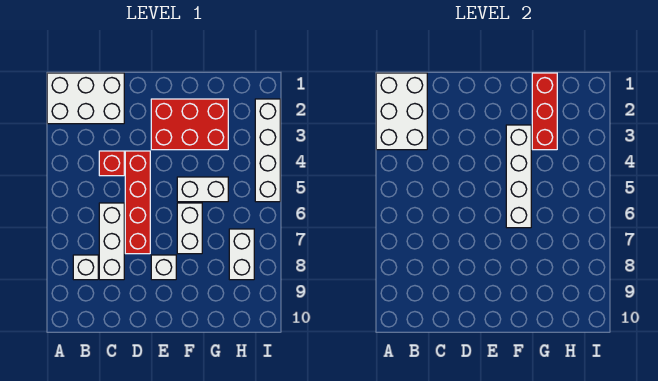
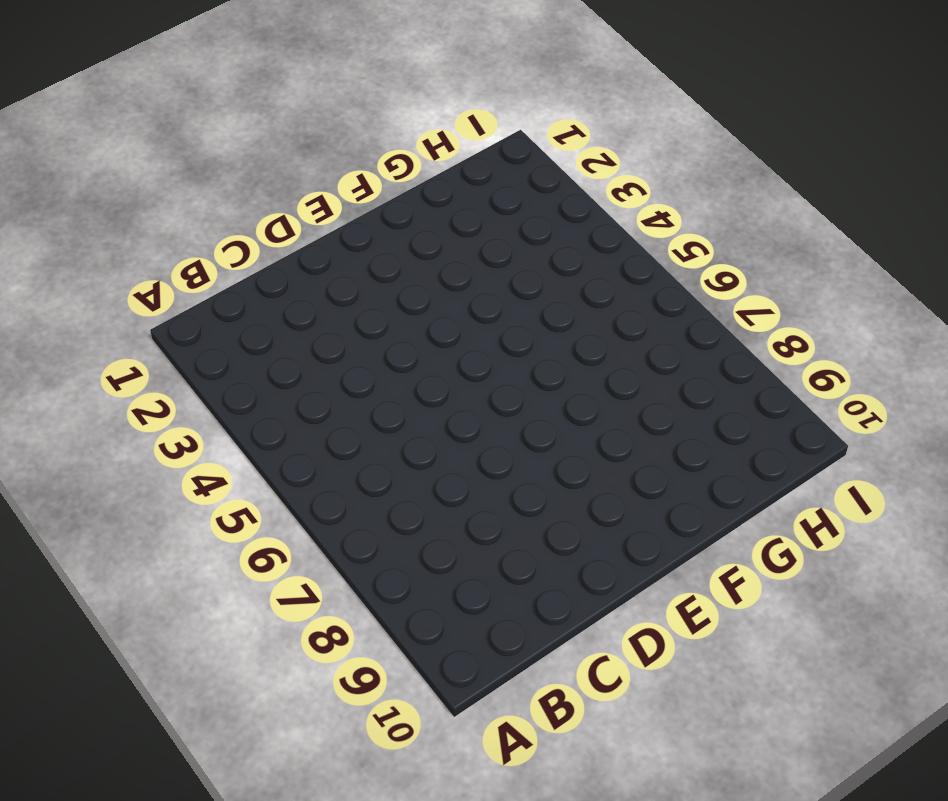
none -> white 2x3 brick [47,73,124,124]
none -> white 1x1 brick [73,255,98,280]
none -> red 1x1 brick [99,151,124,176]

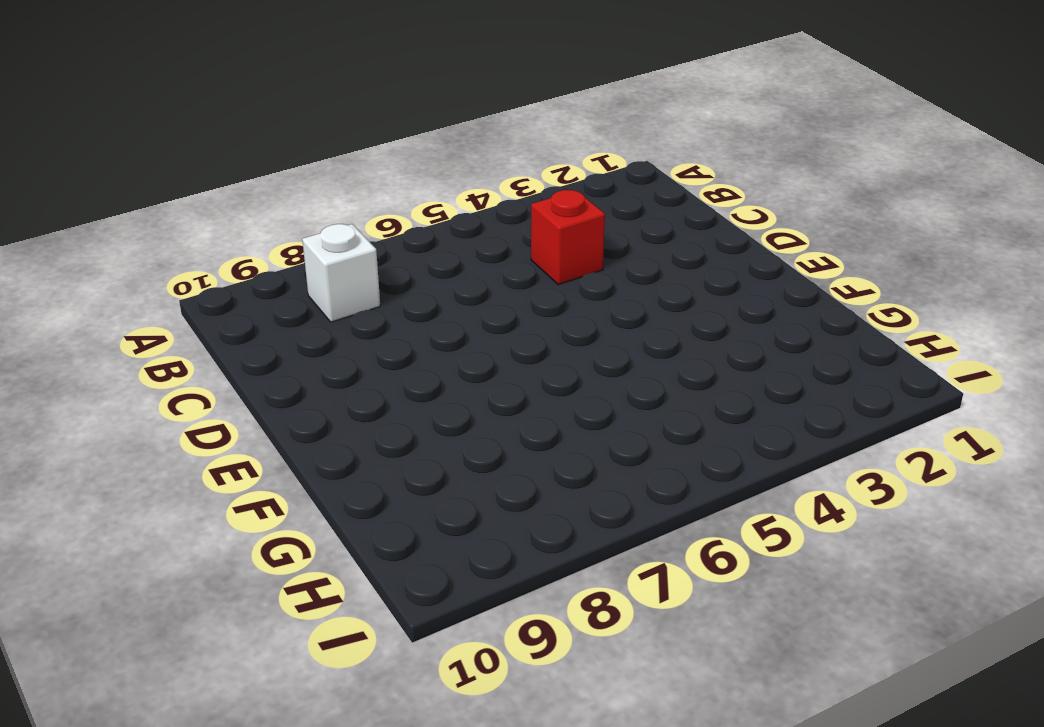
none -> white 2x3 brick [47,73,124,124]
none -> white 1x3 brick [99,203,124,280]
none -> red 1x4 brick [125,151,150,254]

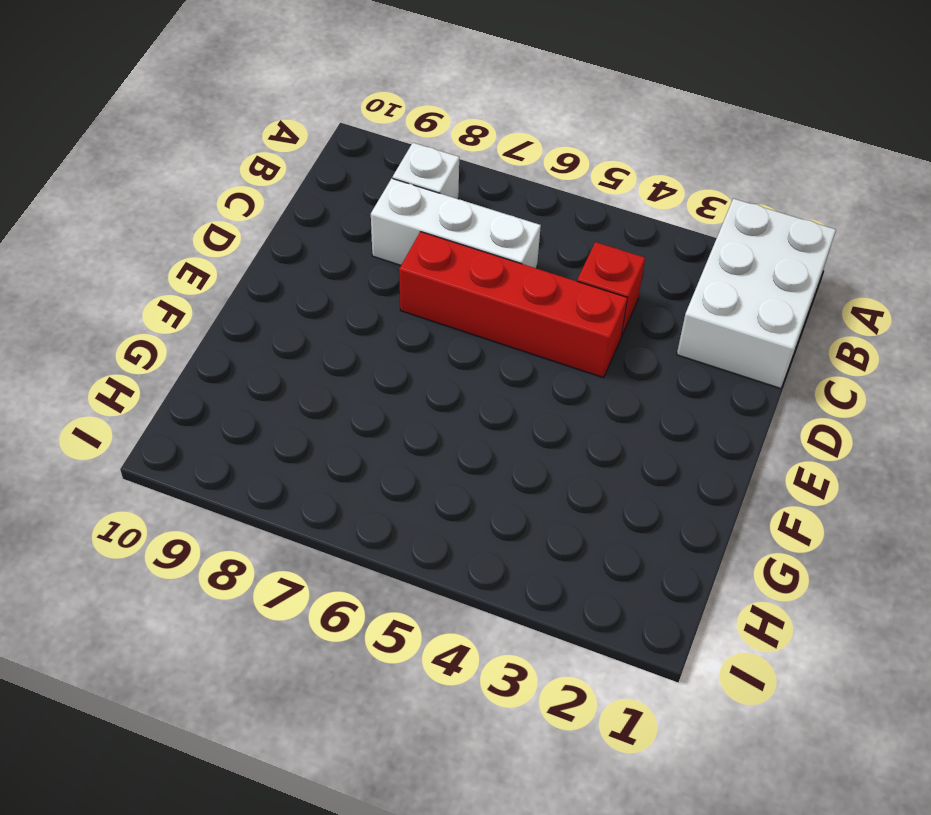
none -> red 2x3 brick [151,99,228,150]
none -> white 1x1 brick [151,255,176,280]
none -> white 1x2 brick [177,177,228,202]

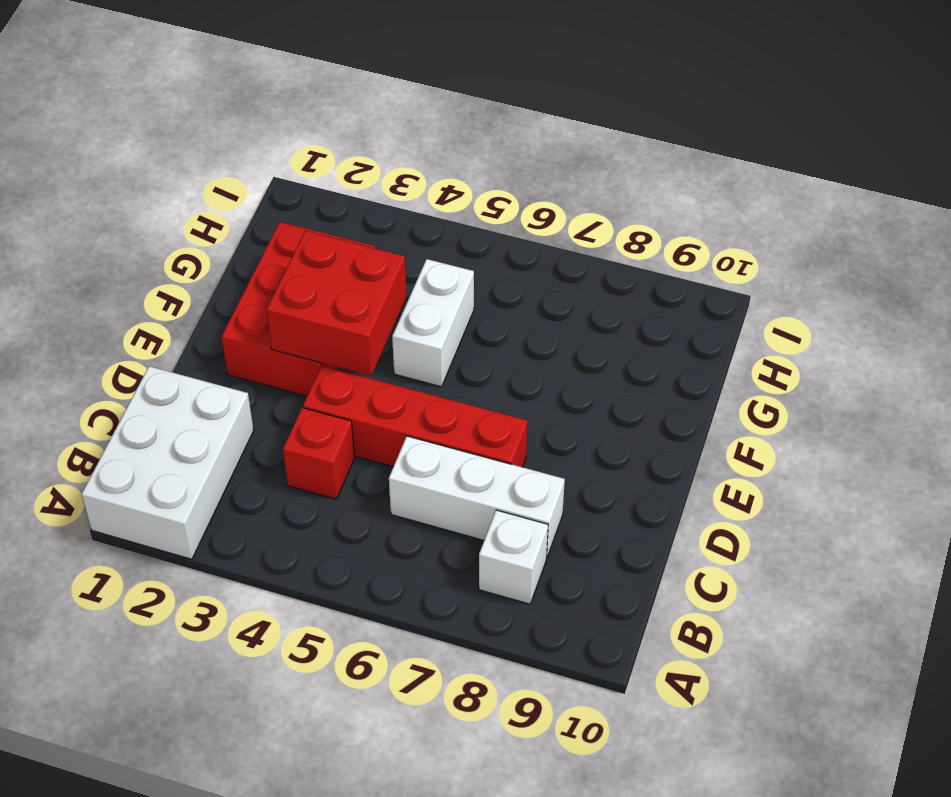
red 2x2 brick [266,231,407,376] -> white 1x4 brick [506,125,531,228]
none -> white 1x1 brick [151,255,176,280]
none -> white 1x2 brick [177,203,202,254]
none -> white 1x2 brick [229,229,254,280]

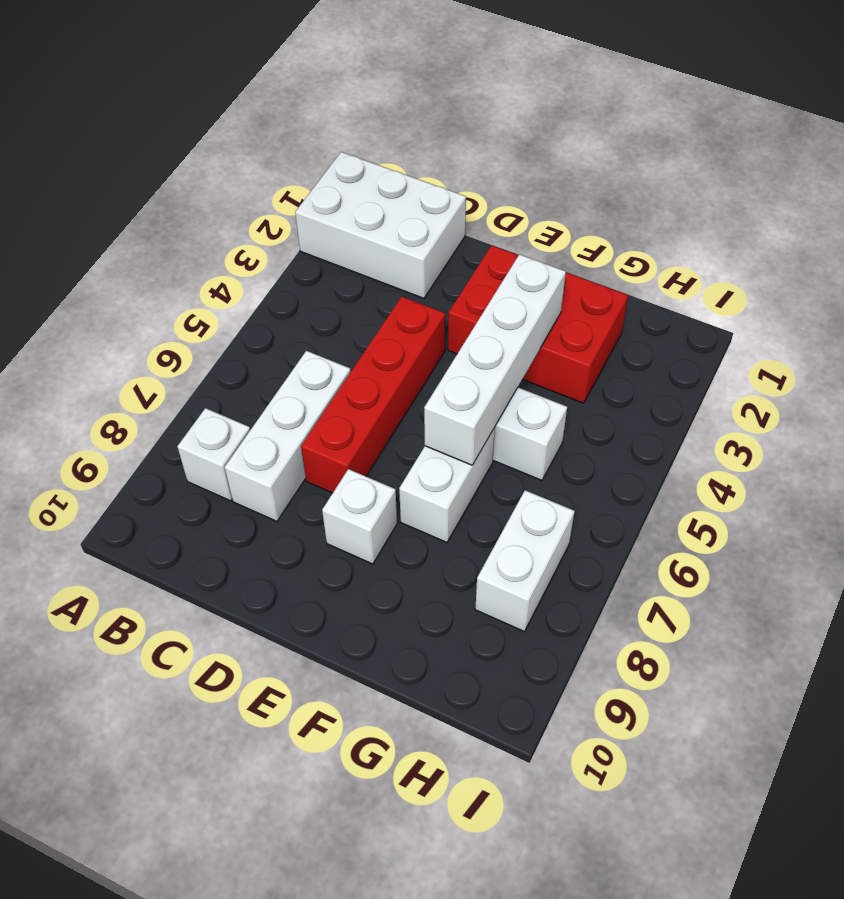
none -> red 1x1 brick [99,151,124,176]
none -> white 1x4 brick [255,99,280,202]
none -> white 2x3 brick [376,73,427,150]

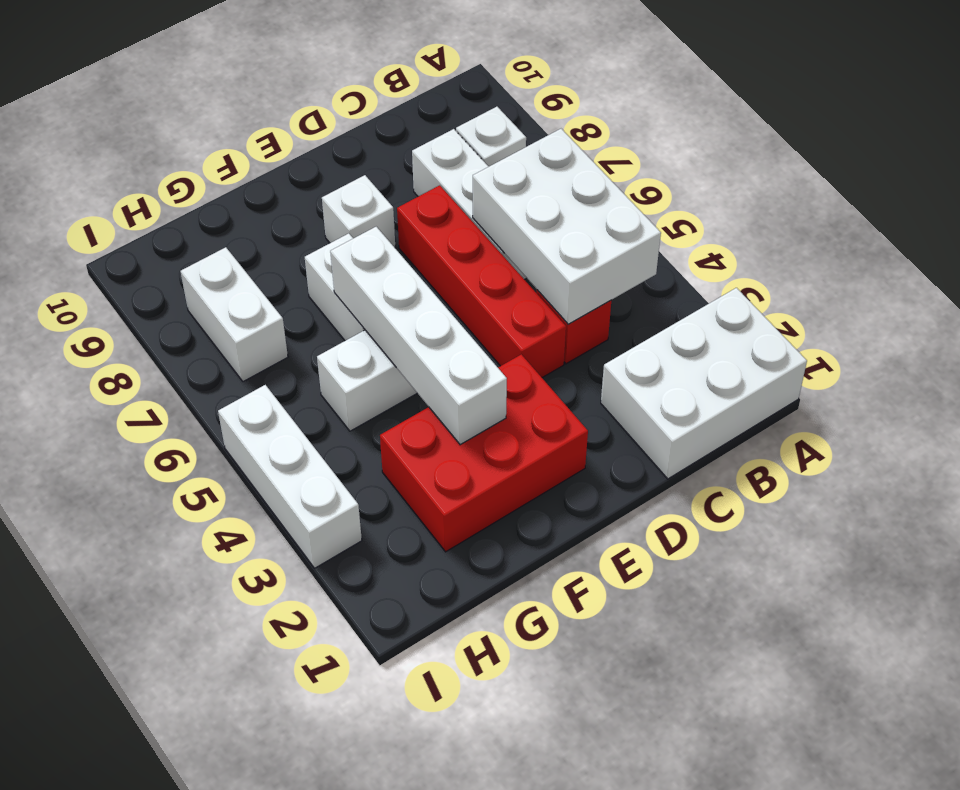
white 2x3 brick [473,129,661,324] -> white 2x3 brick moved to [376,73,427,150]
white 1x3 brick [218,385,362,568] -> white 1x4 brick [255,99,280,202]
none -> red 1x3 brick [532,73,557,150]

